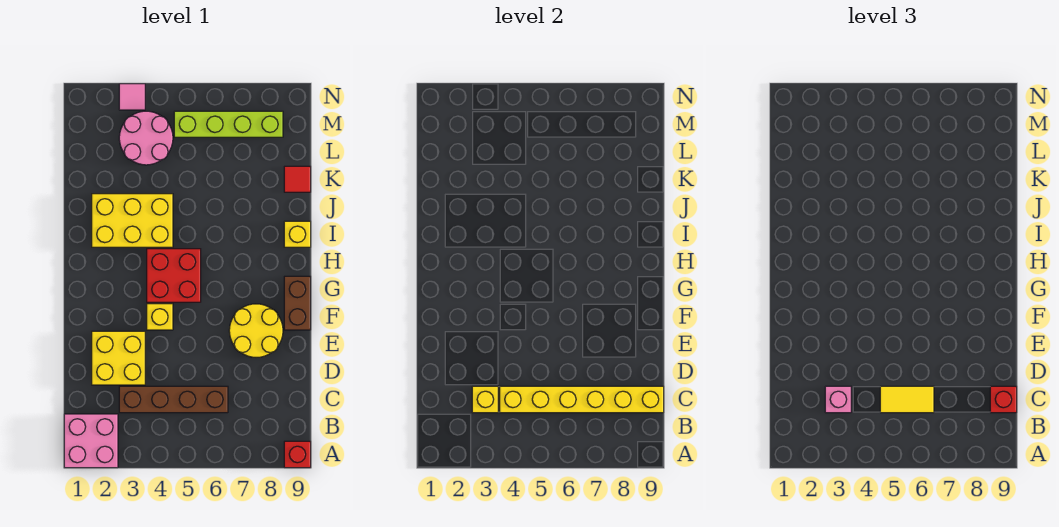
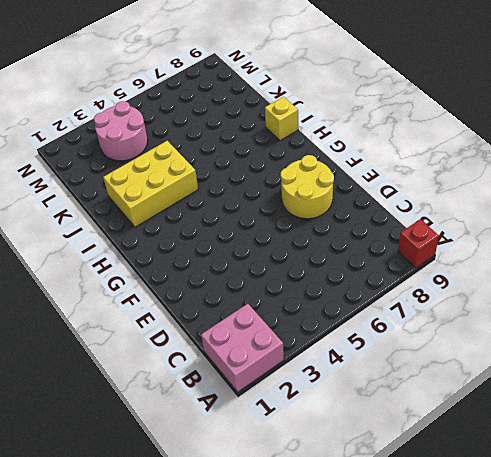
none -> brown 1x4 brick [119,386,228,413]
none -> yellow 2x2 brick [92,331,145,385]
none -> yellow 1x1 brick [147,304,173,330]

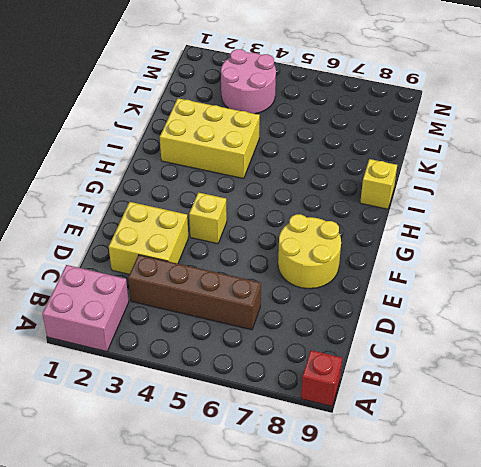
none -> brown 1x2 brick [284,276,311,330]
none -> red 2x2 brick [147,249,201,302]
none -> red 1x1 tile [284,166,311,192]

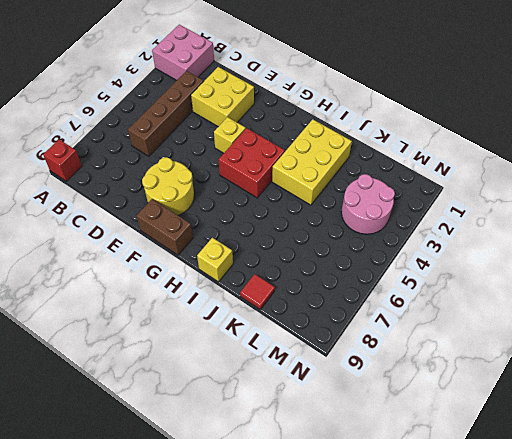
none -> lime 1x4 brick [174,111,283,137]
none -> pink 1x1 tile [119,84,145,110]
none -> yellow 1x1 brick [472,386,498,413]

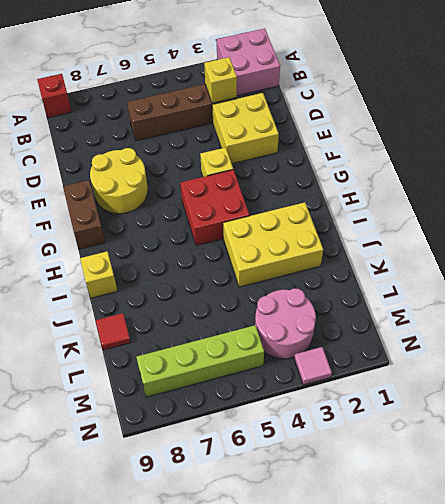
none -> yellow 1x6 brick [500,386,664,413]
none -> pink 1x1 brick [825,386,851,413]
none -> yellow 1x2 tile [880,386,934,413]

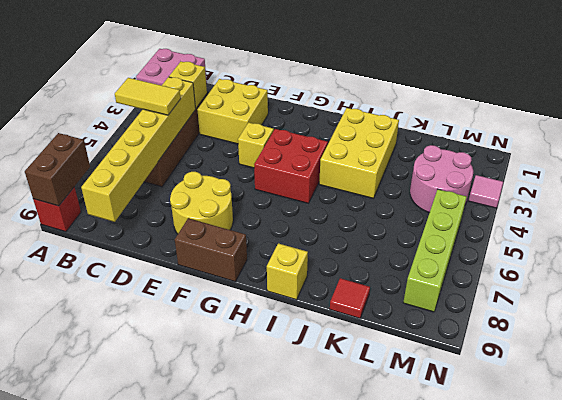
brown 1x2 brick [25,133,90,206] -> none
yellow 1x2 tile [115,78,181,115] -> yellow 1x2 tile turned to [880,386,934,413]
none -> pink 1x1 brick [825,386,851,413]
none -> red 1x1 brick [990,386,1017,413]

